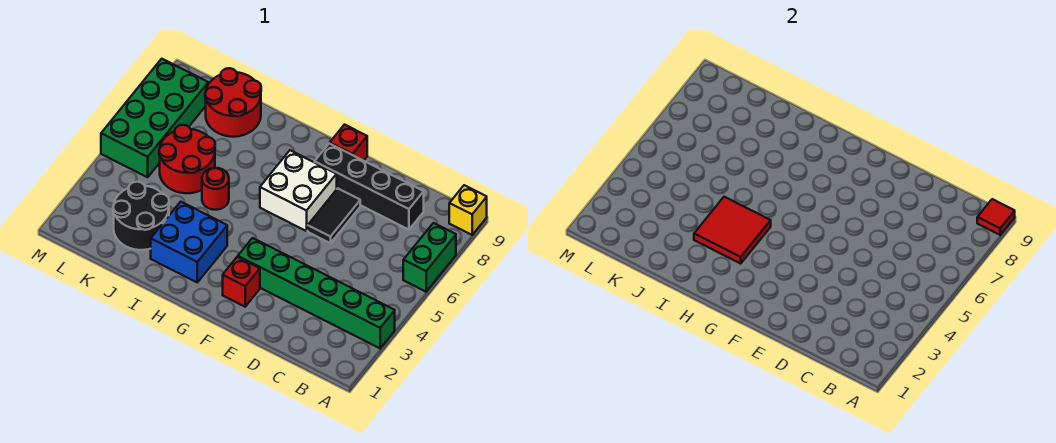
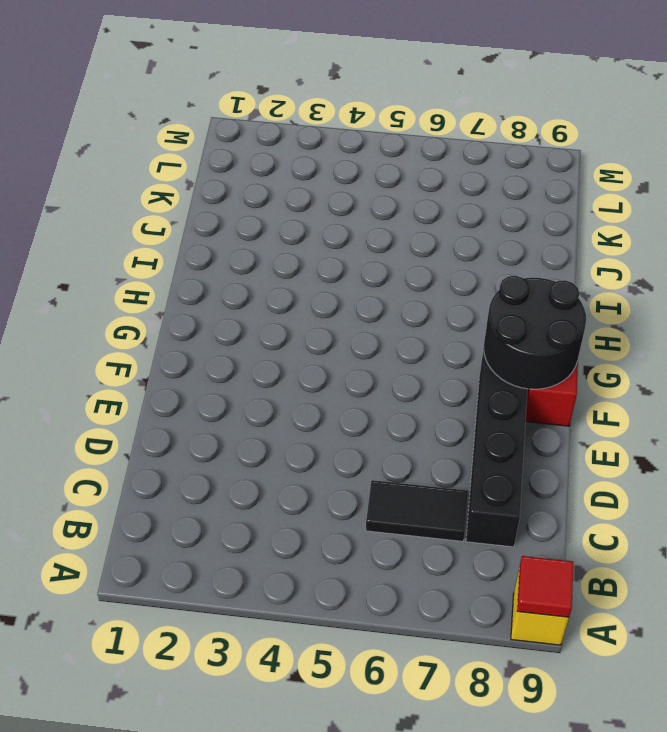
black 1x2 tile [366,480,468,541] -> black 1x2 tile moved to [308,189,360,243]
black 2x2 round brick [484,276,586,389] -> black 2x2 round brick moved to [113,182,169,250]
none -> green 1x6 brick [238,238,395,348]
none -> green 1x2 brick [403,223,456,292]
none -> red 1x1 brick [223,257,260,307]

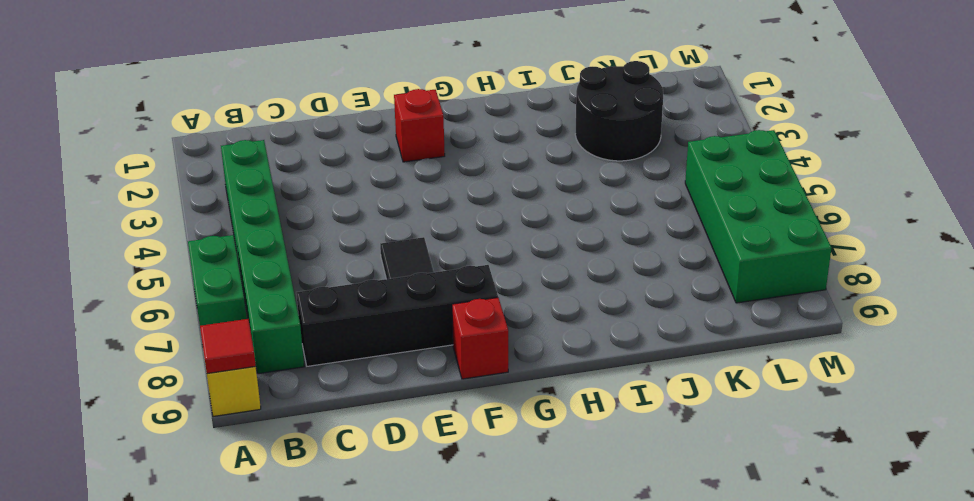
green 1x6 brick [221,140,304,374] -> green 1x6 brick turned to [238,238,395,348]
none -> white 2x2 brick [260,150,337,231]
none -> blue 2x2 brick [151,202,227,282]
none -> red 1x1 round brick [202,168,229,210]

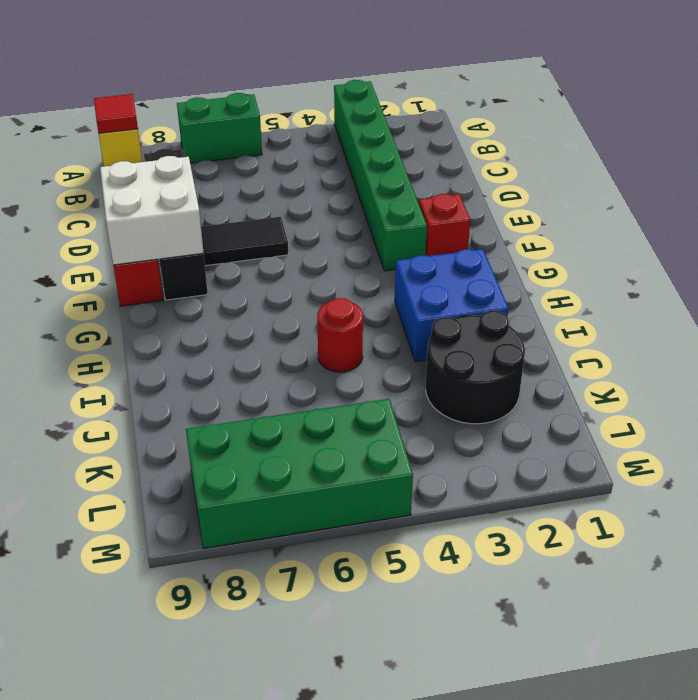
white 2x2 brick [100,156,204,265] -> white 2x2 brick moved to [260,150,337,231]
none -> red 2x2 round brick [159,125,215,193]
none -> red 2x2 round brick [205,68,261,137]
none -> red 2x2 tile [694,197,771,264]

